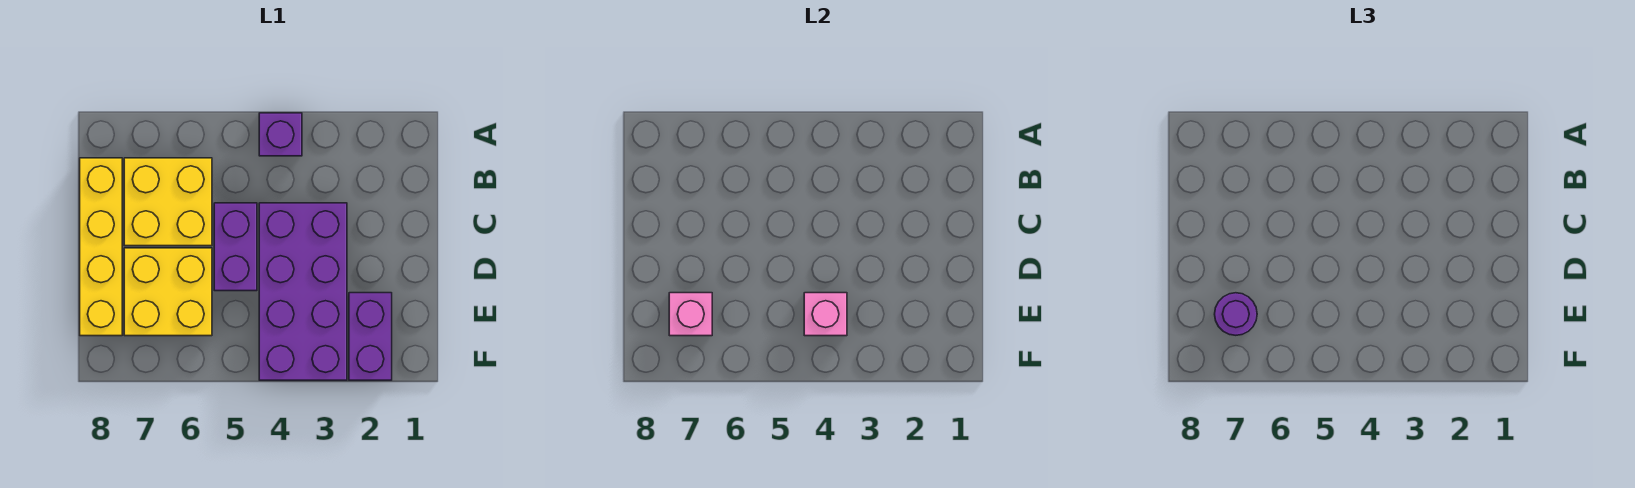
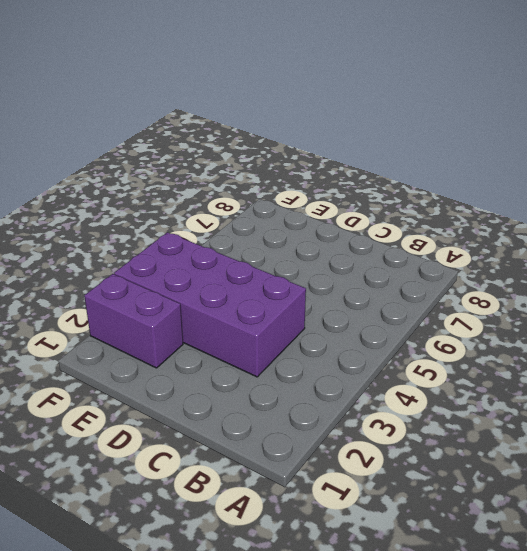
none -> purple 1x1 brick [259,113,302,156]
none -> yellow 2x2 brick [124,158,212,246]

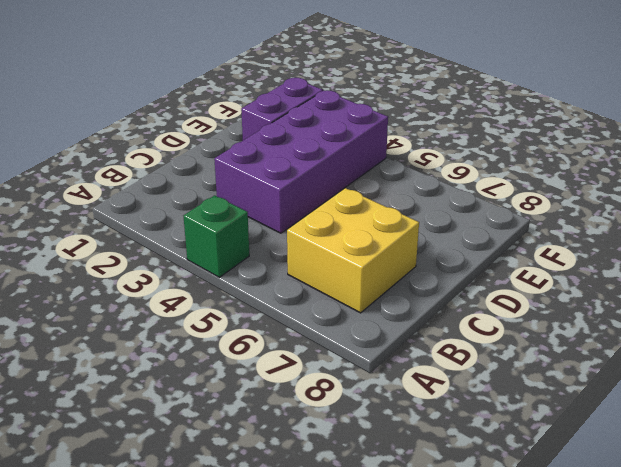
green 1x1 brick [184,195,249,277] -> purple 1x1 brick [259,113,302,156]
none -> yellow 1x4 brick [80,158,122,336]
none -> purple 1x2 brick [214,203,257,291]

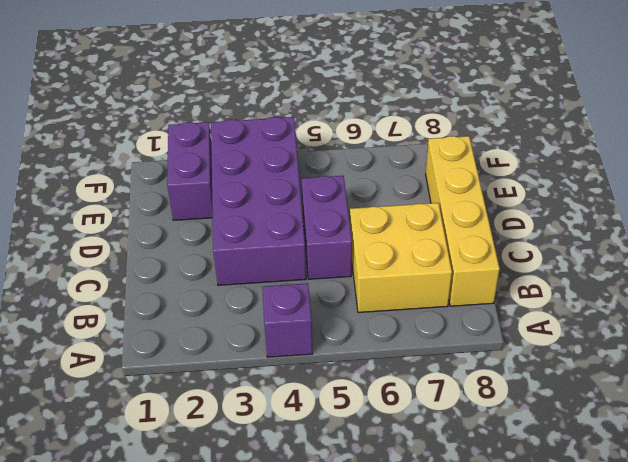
none -> yellow 2x2 brick [124,248,212,336]
none -> pink 1x1 brick [804,293,847,336]

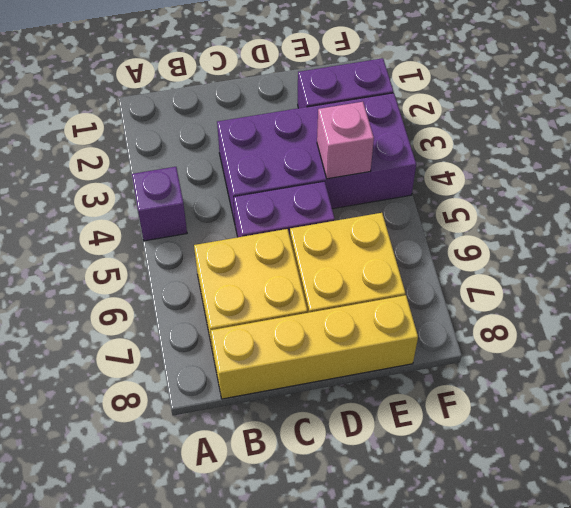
none -> pink 1x1 brick [669,293,712,336]
none -> purple 1x1 round brick [1215,293,1257,335]

